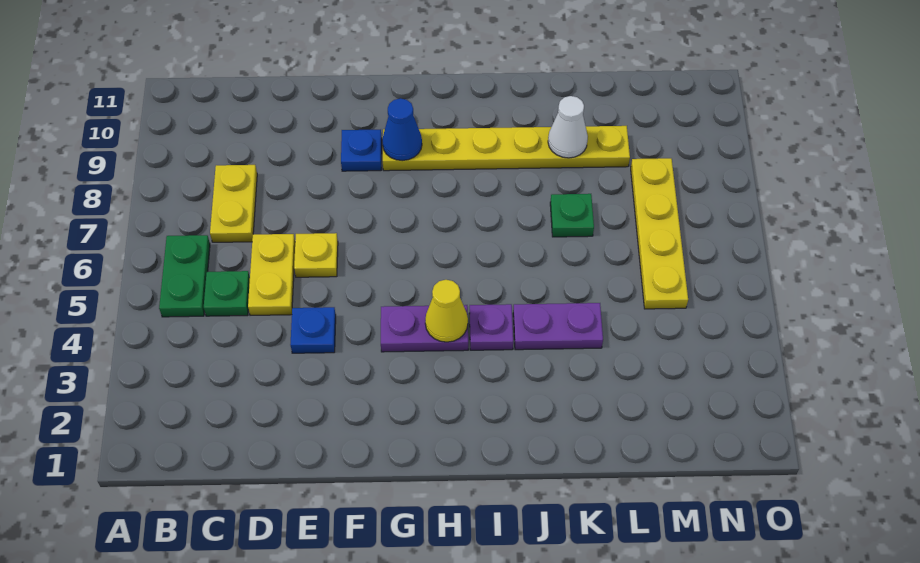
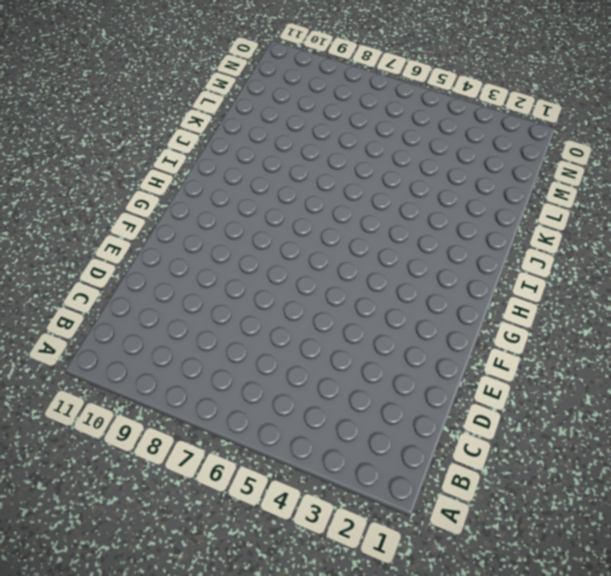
none -> green 1x2 plate [159,235,210,317]
none -> green 1x1 plate [204,271,250,316]
none -> yellow 1x2 plate [210,165,257,242]

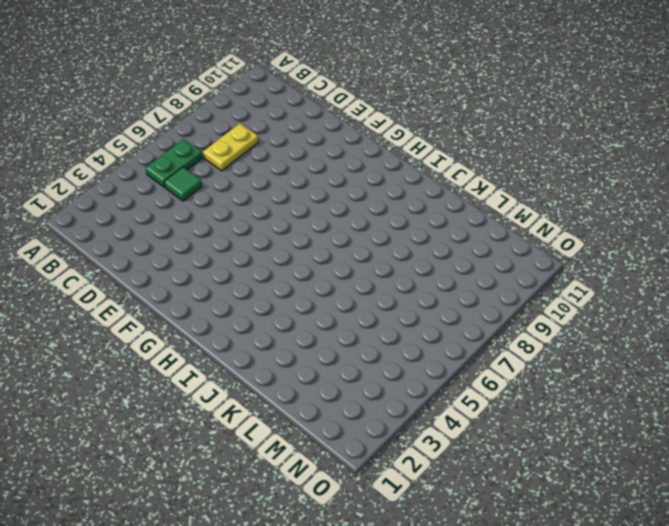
green 1x1 tile [164,167,202,201] -> green 1x1 plate [204,271,250,316]
none -> yellow 1x2 plate [248,234,295,315]
none -> blue 1x1 plate [290,307,336,353]
none -> yellow 1x1 plate [294,233,338,277]

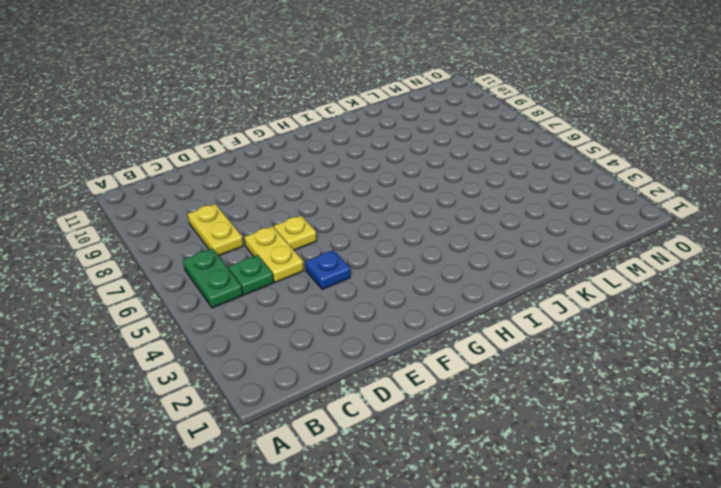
none -> blue 1x1 plate [341,130,382,171]
none -> purple 1x2 plate [381,305,468,352]
none -> yellow 1x6 plate [383,126,630,171]

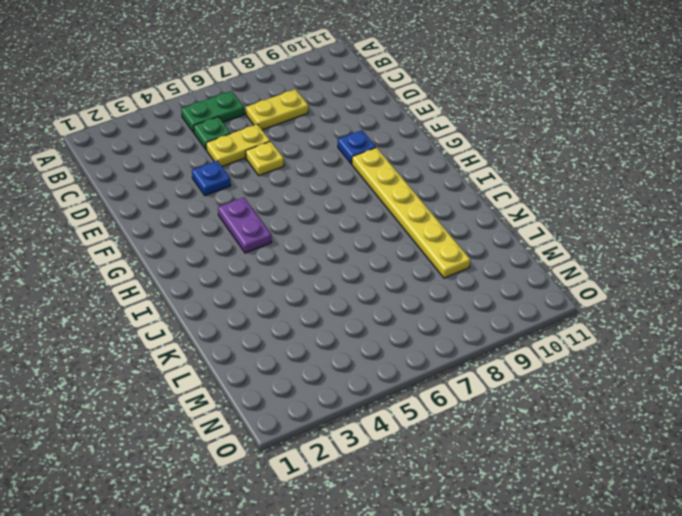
none -> purple 1x1 plate [469,304,513,350]
none -> purple 1x2 plate [513,303,603,350]
none -> green 1x1 plate [550,194,594,237]

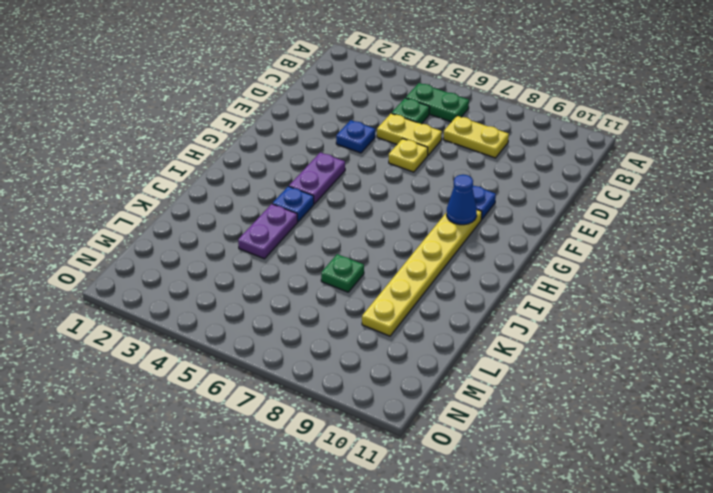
blue 1x1 plate [273,186,314,222] -> purple 1x1 plate [469,304,513,350]
none -> yellow 1x4 plate [631,158,688,309]
none -> yellow 1x1 cone [425,280,468,342]
none -> white 1x1 cone [548,96,588,158]

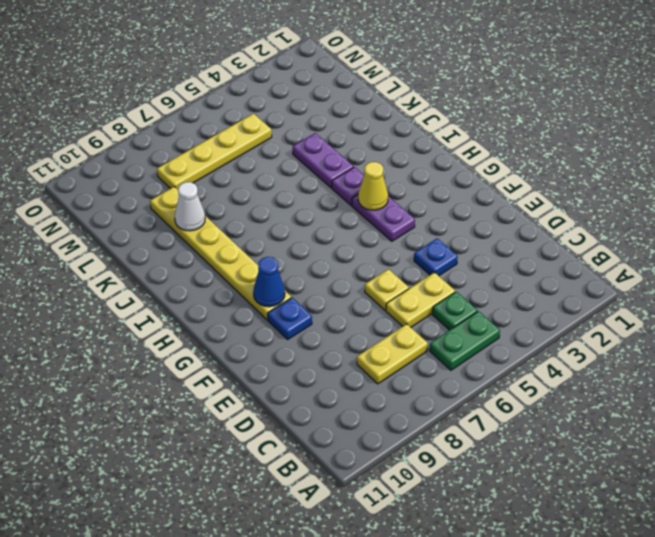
none -> green 1x1 plate [550,194,594,237]

